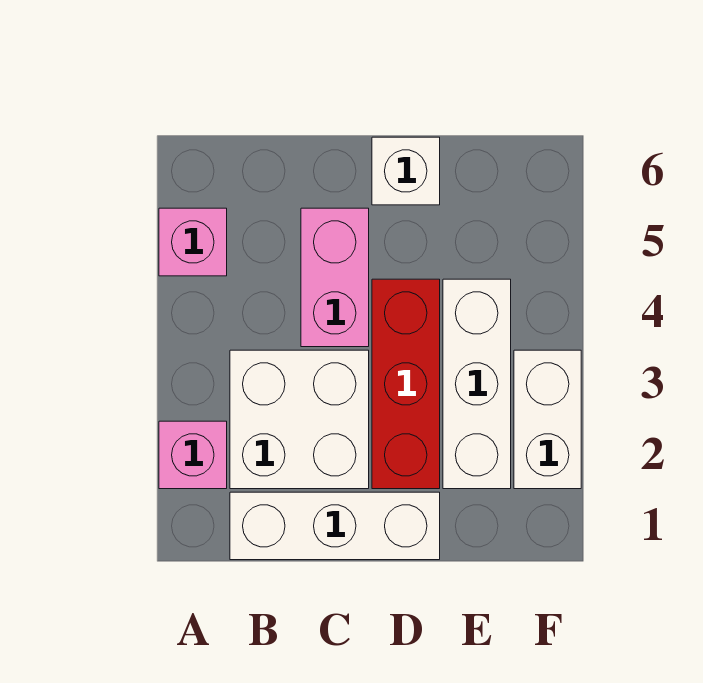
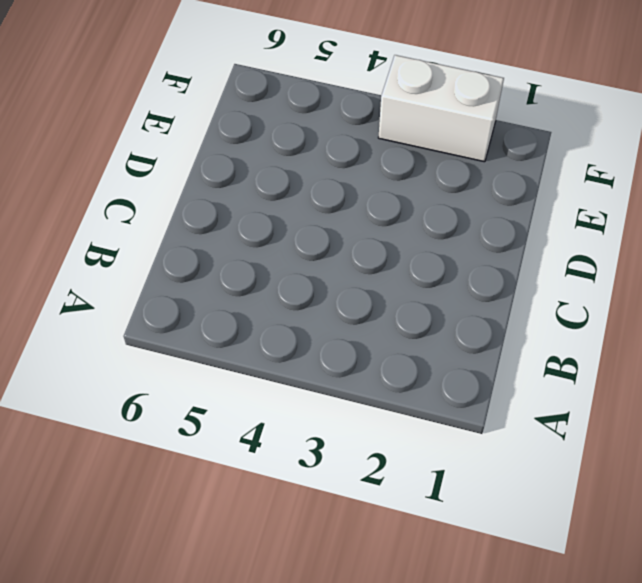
none -> pink 1x1 brick [159,421,227,489]
none -> pink 1x1 brick [159,208,227,276]

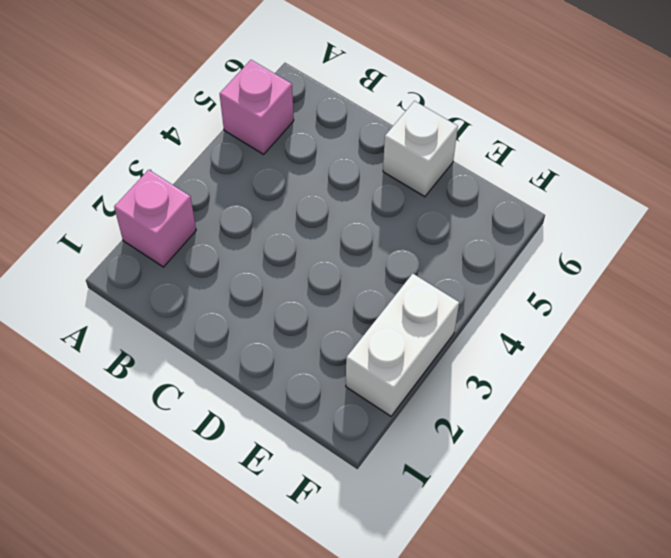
none -> white 1x3 brick [230,492,440,560]
none -> white 2x2 brick [230,350,369,489]

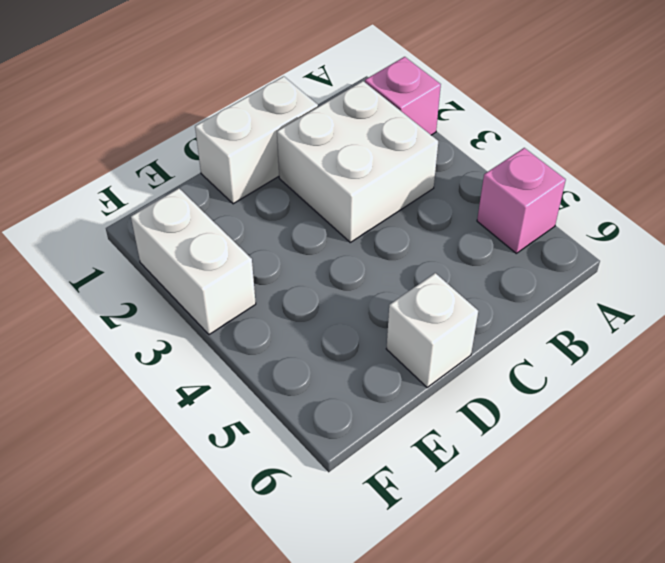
white 1x2 brick [195,76,318,204] -> white 1x3 brick [230,492,440,560]
none -> pink 1x2 brick [301,208,369,347]
none -> red 1x3 brick [372,279,440,489]

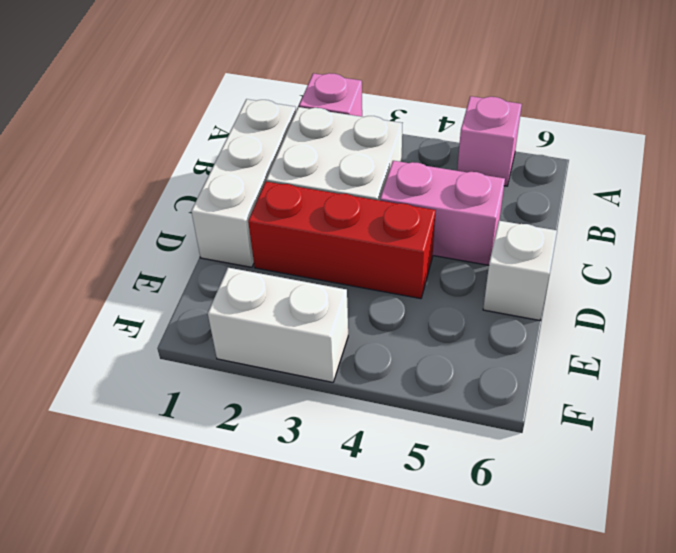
none -> white 1x3 brick [443,279,511,489]

